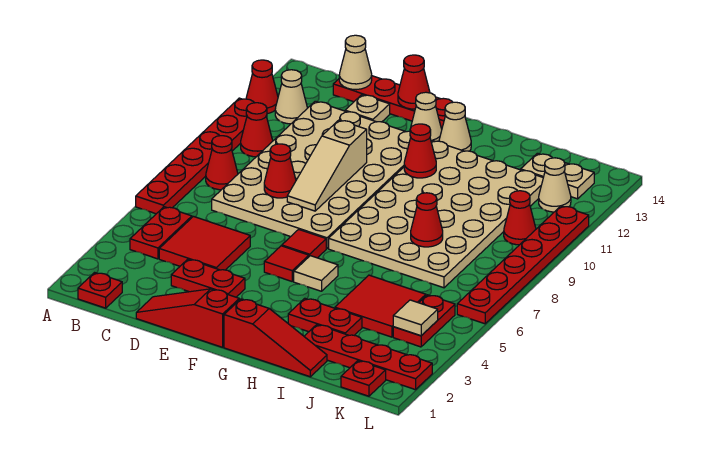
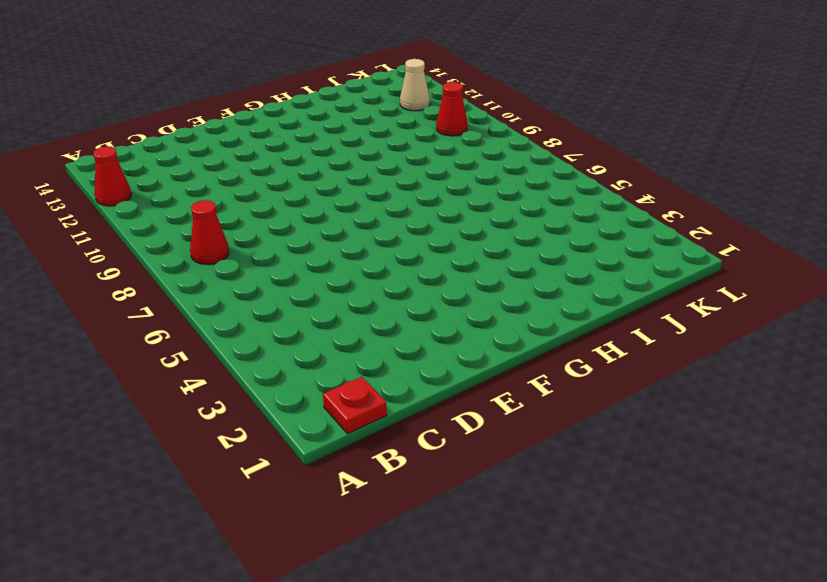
none -> red 1x6 plate [136,98,267,214]
none -> red 1x2 plate [130,207,192,259]
none -> red 1x1 cone [241,103,273,157]
none -> tan 1x1 cone [275,70,307,124]

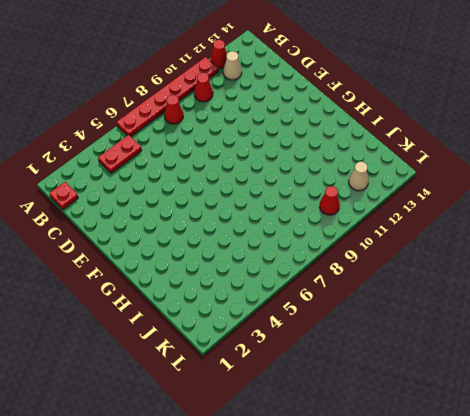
none -> red 2x2 tile [159,217,250,270]
none -> tan 4x6 plate [212,101,411,249]
none -> red 1x4 plate [333,76,453,129]
none -> red 1x3 slope [136,289,239,347]

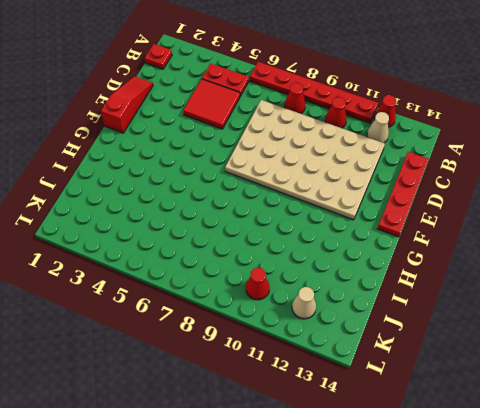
none -> red 1x2 plate [171,259,245,297]
none -> tan 1x1 plate [345,95,390,122]
none -> red 1x1 tile [264,246,309,281]
none -> red 1x1 tile [282,229,326,258]

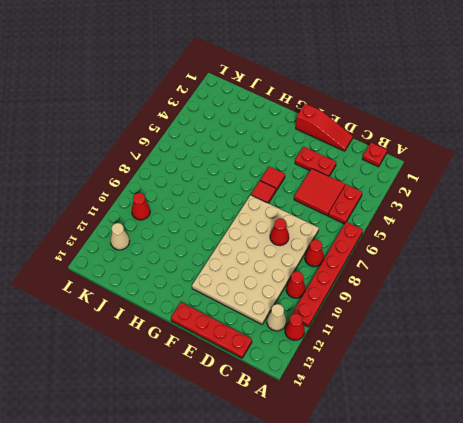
none -> tan 1x1 plate [345,95,390,122]
none -> tan 1x1 cone [411,92,442,141]
none -> red 1x3 slope [224,299,327,377]
none -> tan 1x1 tile [294,256,338,291]

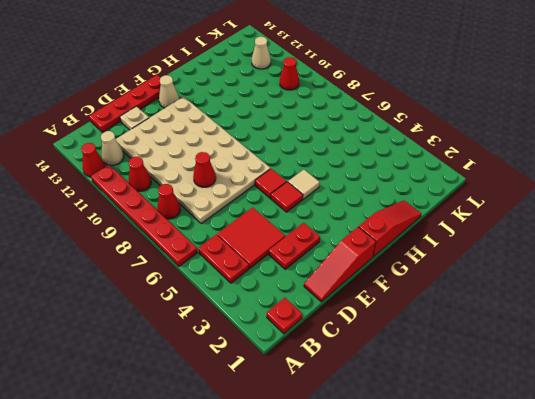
none -> tan 4x6 plate [329,140,543,288]
none -> tan 1x1 cone [439,102,471,151]
none -> red 1x2 plate [288,298,362,335]
none -> red 1x4 plate [304,325,432,390]

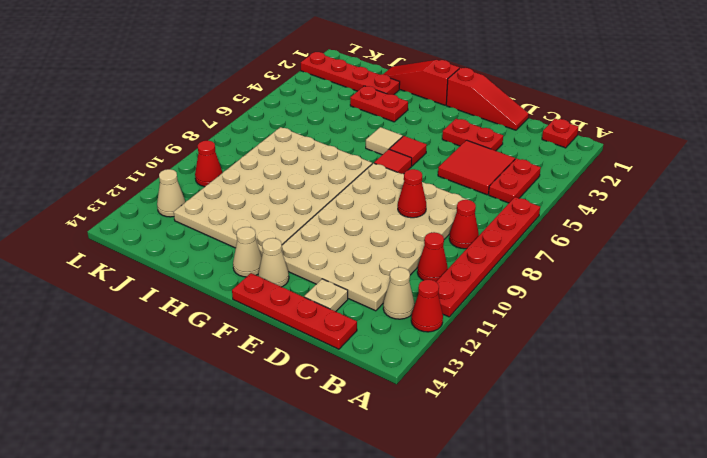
none -> red 2x2 tile [335,275,426,337]
none -> tan 1x2 plate [521,153,594,199]
none -> red 1x1 plate [341,361,386,396]
none -> red 1x2 plate [393,295,455,347]

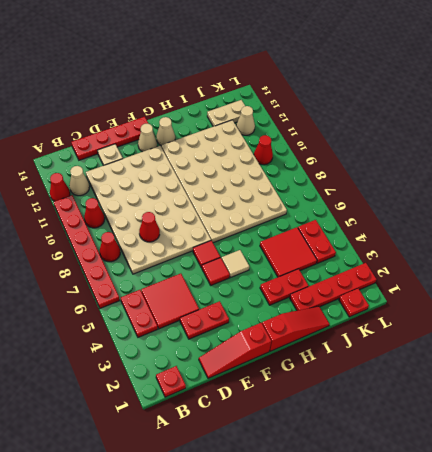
none -> red 1x6 plate [457,206,589,324]
none -> tan 1x1 cone [339,35,372,90]
none -> tan 1x3 slope [287,120,367,211]
none -> red 1x1 cone [398,55,430,109]

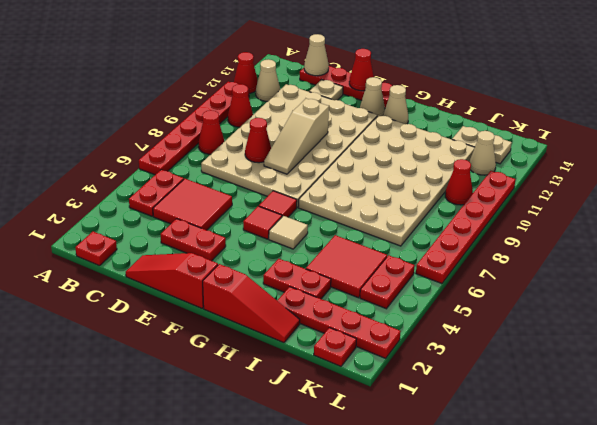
none -> red 1x1 cone [404,124,436,178]
none -> red 1x1 cone [411,193,443,247]
none -> tan 1x1 tile [393,300,438,336]

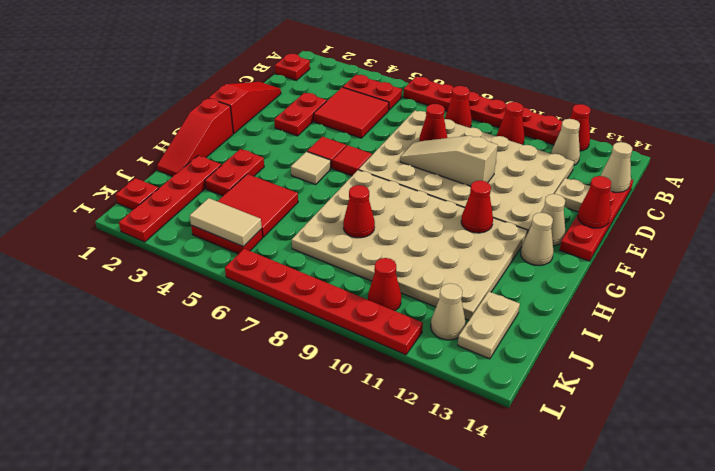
tan 1x2 tile [190,198,262,247] -> tan 1x1 tile [393,300,438,336]

